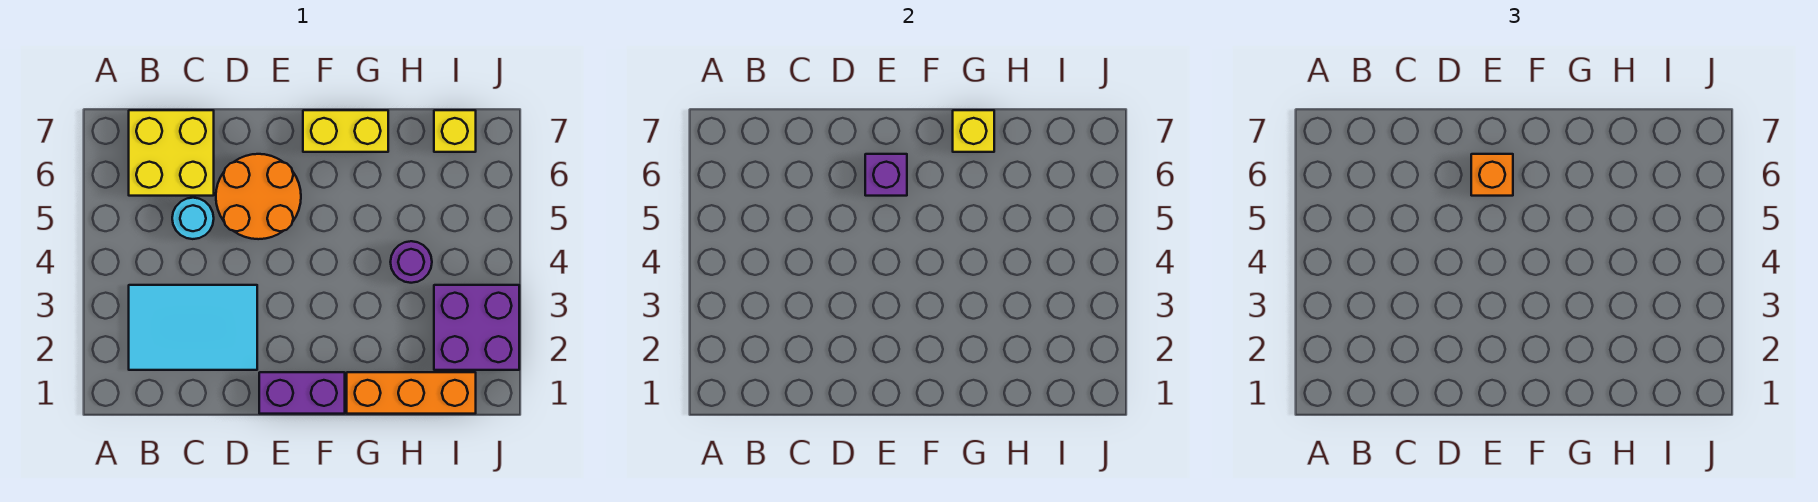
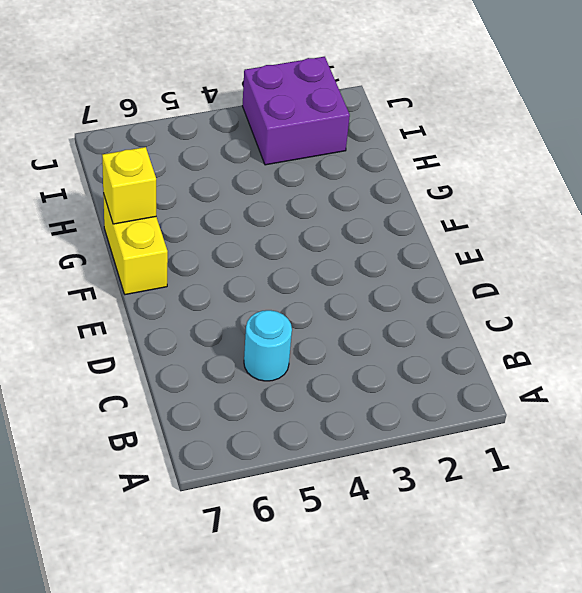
none -> cyan 2x3 tile [129,285,257,370]
none -> yellow 2x2 brick [129,110,214,196]
none -> orange 2x2 round brick [216,154,301,239]

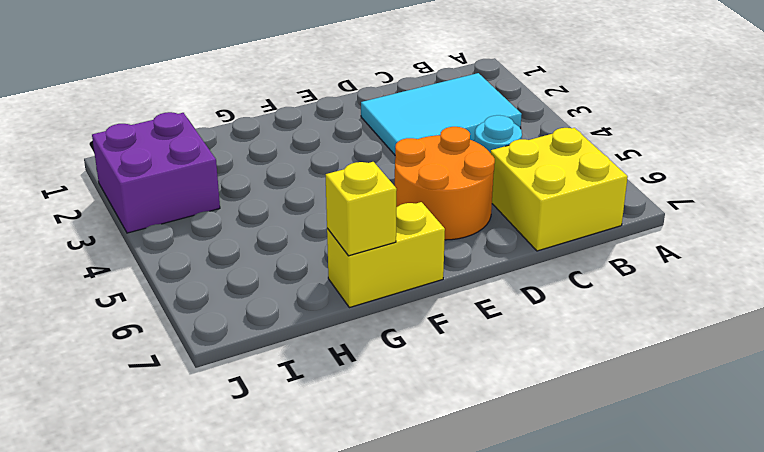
none -> purple 1x2 brick [259,372,345,414]
none -> orange 1x3 brick [347,372,476,414]
none -> purple 1x1 round brick [391,241,432,283]

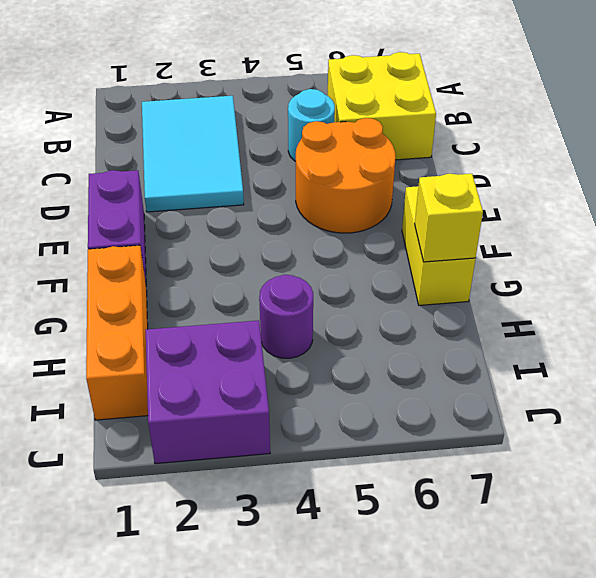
none -> yellow 1x1 brick [434,110,476,152]
none -> purple 1x1 brick [865,154,907,196]
none -> orange 1x1 brick [1471,154,1513,196]

